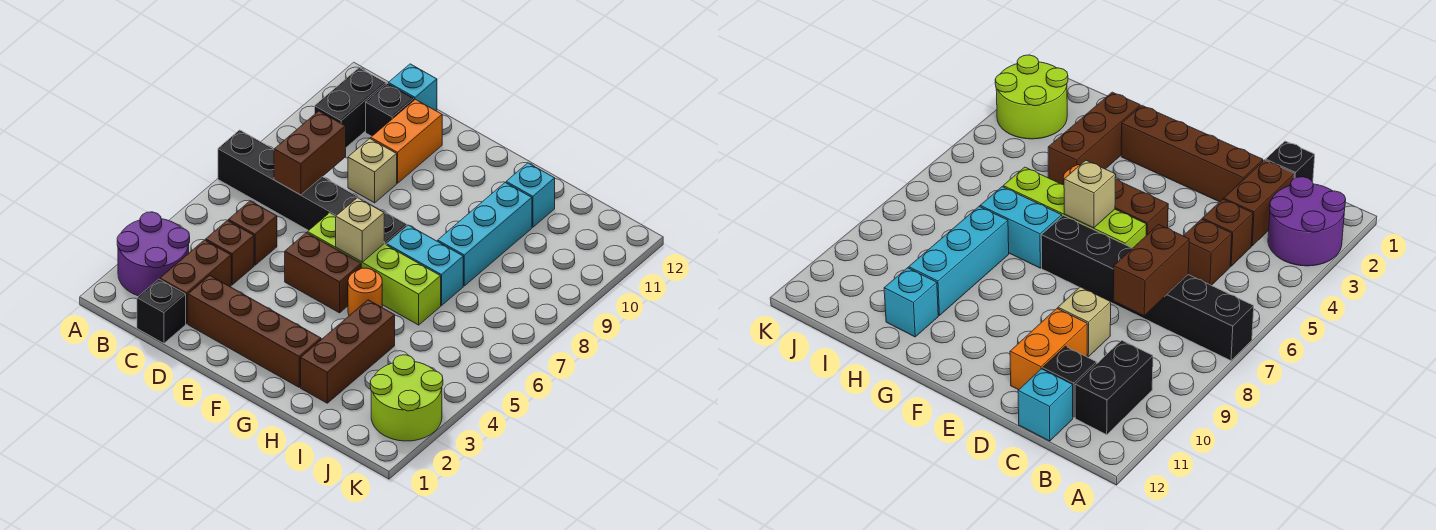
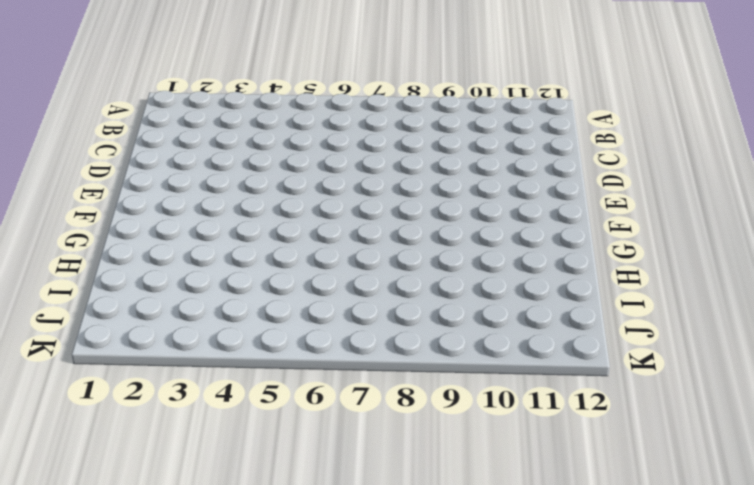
none -> purple 2x2 round brick [117,212,190,296]
none -> black 1x6 brick [218,130,407,245]
none -> black 1x2 brick [315,68,386,147]

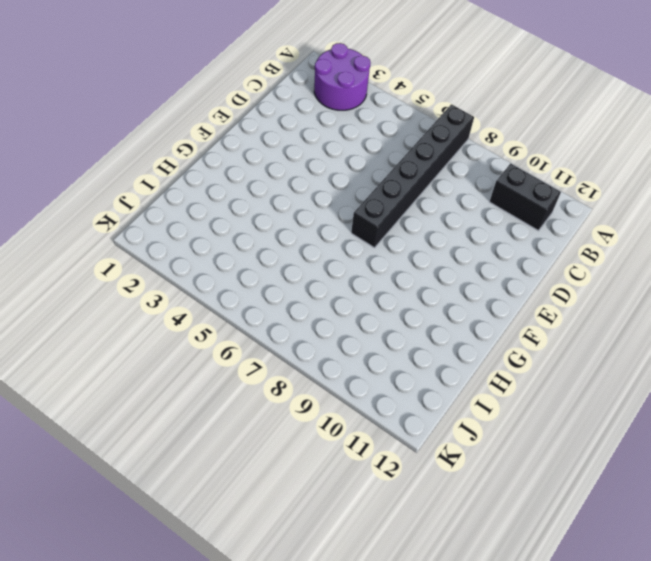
none -> black 1x1 brick [137,279,186,343]
none -> brown 1x2 brick [160,240,231,324]
none -> brown 1x1 brick [206,220,254,285]

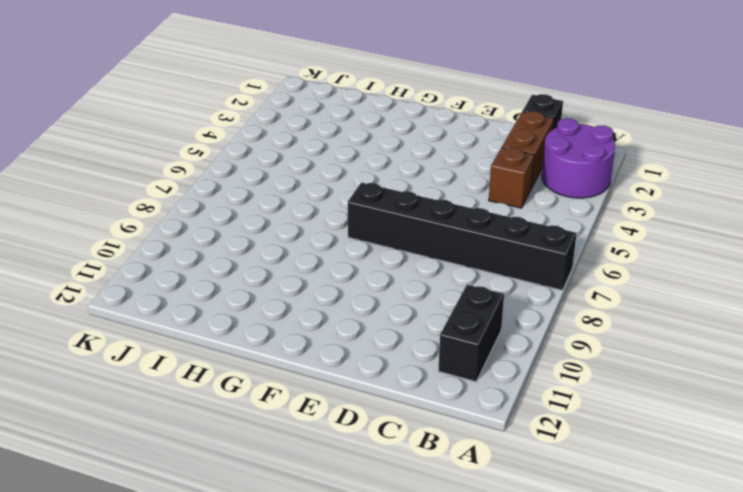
none -> brown 1x1 brick [228,201,277,265]
none -> black 1x1 brick [366,84,414,136]
none -> cyan 1x1 brick [388,64,437,111]

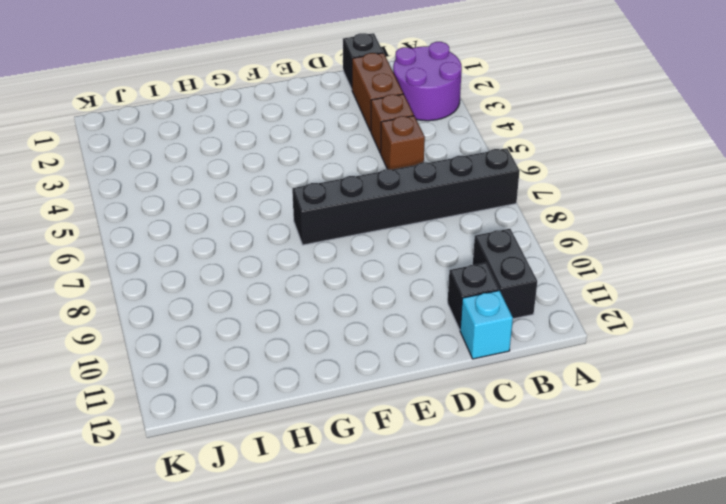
none -> brown 1x4 brick [188,276,321,387]
none -> tan 1x1 brick [348,139,397,203]
none -> orange 1x2 brick [371,99,442,183]

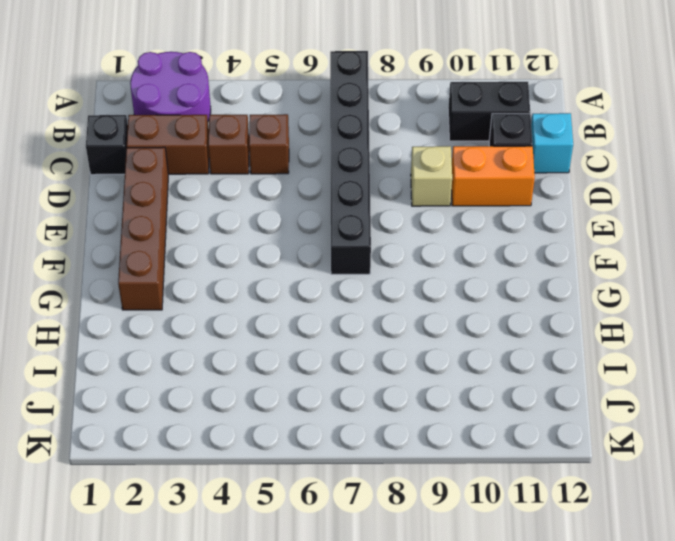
none -> brown 1x2 brick [285,233,361,313]
none -> lime 1x4 brick [308,213,441,325]
none -> orange 1x1 round brick [348,268,382,316]

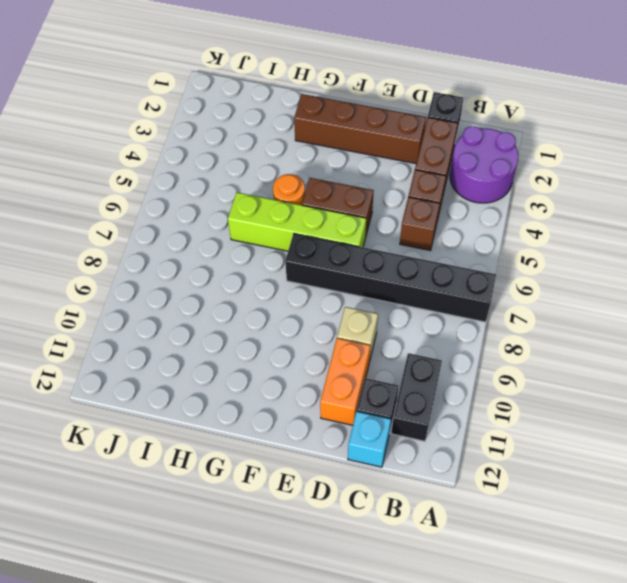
none -> cyan 1x2 brick [387,225,463,305]
none -> brown 1x3 brick [301,300,395,403]
none -> cyan 1x3 brick [438,183,532,286]

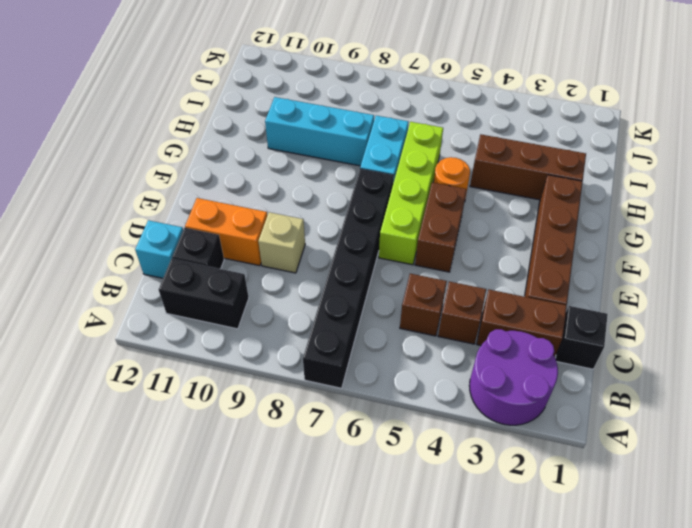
none -> cyan 1x1 brick [506,163,555,227]
none -> lime 2x2 round brick [370,355,443,441]
none -> brown 1x2 brick [274,111,346,195]

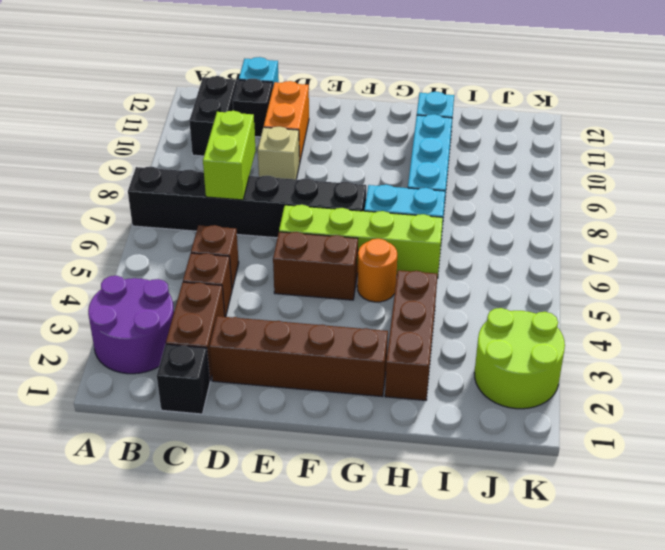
lime 1x2 brick [203,111,256,200] -> brown 1x2 brick [274,111,346,195]
none -> tan 1x1 brick [336,198,384,262]

